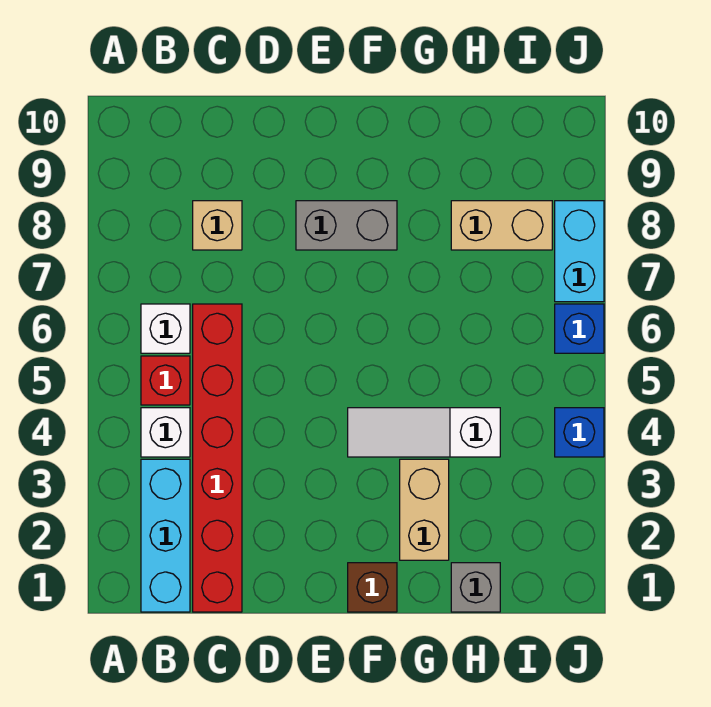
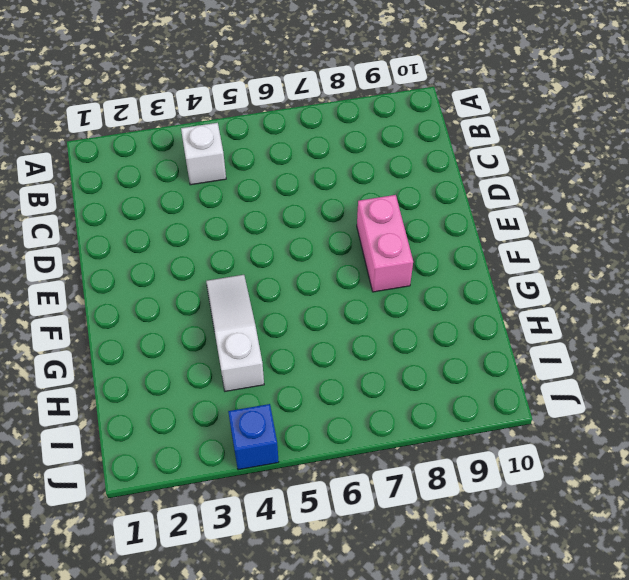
pink 1x2 brick [357,195,413,292] -> grey 1x2 brick [296,201,397,250]
none -> cyan 1x3 brick [141,459,190,612]
none -> red 1x1 brick [141,356,190,405]
none -> white 1x1 brick [141,304,190,353]

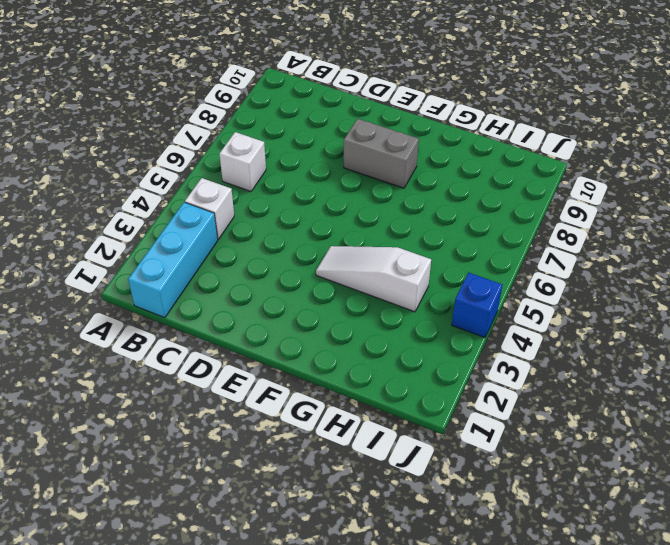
none -> red 1x1 brick [141,356,190,405]
none -> red 1x6 brick [193,304,242,612]
none -> tan 1x1 brick [193,201,242,250]

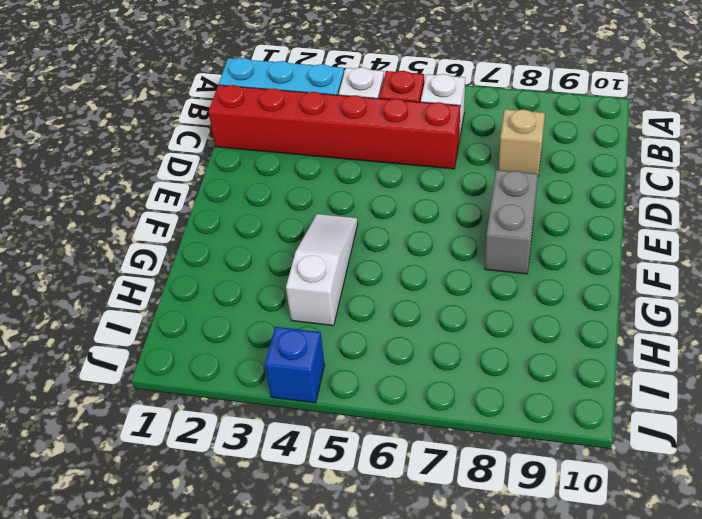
none -> brown 1x1 brick [348,563,397,612]
none -> tan 1x2 brick [400,459,449,560]
none -> grey 1x1 brick [451,563,500,612]

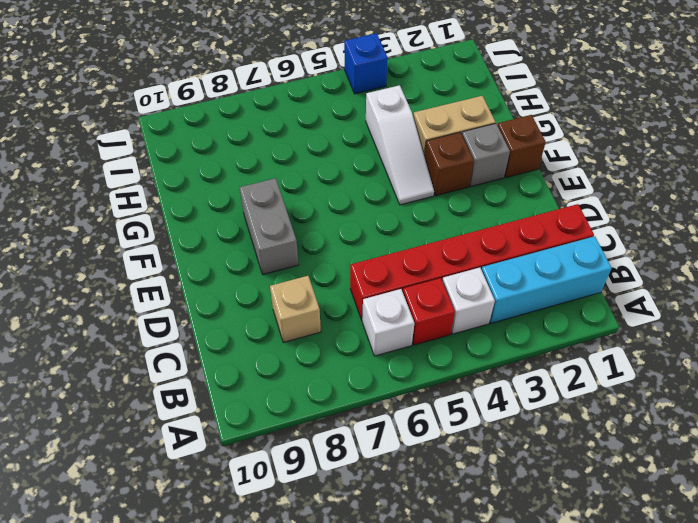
grey 1x1 brick [462,124,510,187] -> grey 1x1 brick moved to [451,563,500,612]
brown 1x1 brick [425,132,474,196] -> none
none -> tan 1x2 brick [451,201,552,250]
none -> blue 1x1 brick [555,304,604,353]
none -> cyan 1x2 brick [555,201,604,302]

